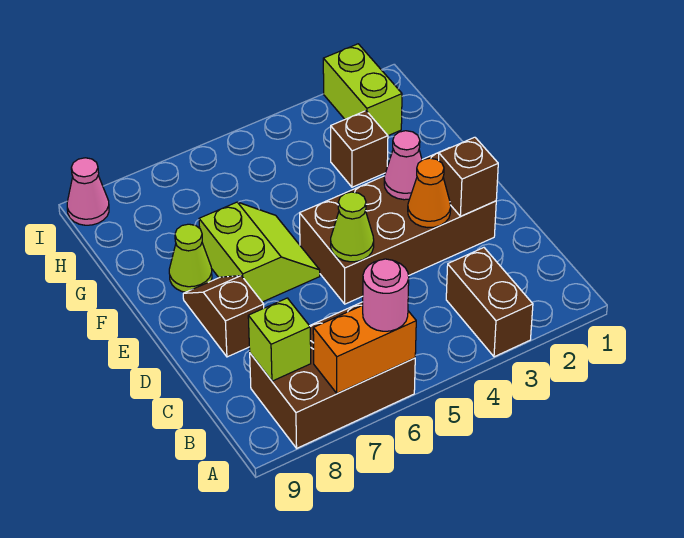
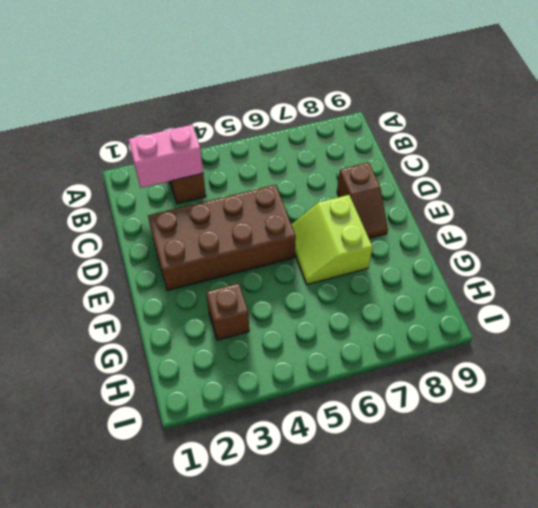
pink 1x2 brick [128,125,203,188] -> none
none -> brown 2x3 brick [250,302,415,448]
none -> lime 1x1 cone [169,224,212,292]
none -> lime 1x2 brick [323,44,402,136]

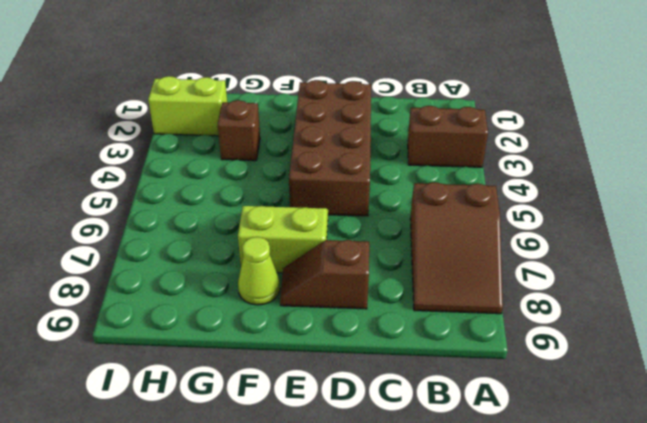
brown 2x3 slope [410,182,503,314] -> brown 2x3 brick [250,302,415,448]
none -> pink 1x1 cone [67,158,109,225]
none -> orange 1x2 brick [313,305,416,394]
none -> lime 1x1 brick [248,298,311,381]

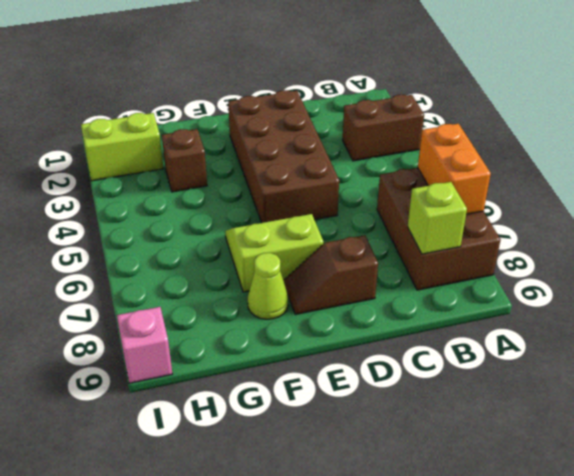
pink 1x1 brick [117,307,172,383] -> pink 1x1 cone [67,158,109,225]
none -> brown 1x1 brick [439,137,498,216]
none -> orange 1x1 cone [408,158,451,228]
none -> lime 1x1 cone [331,192,374,262]

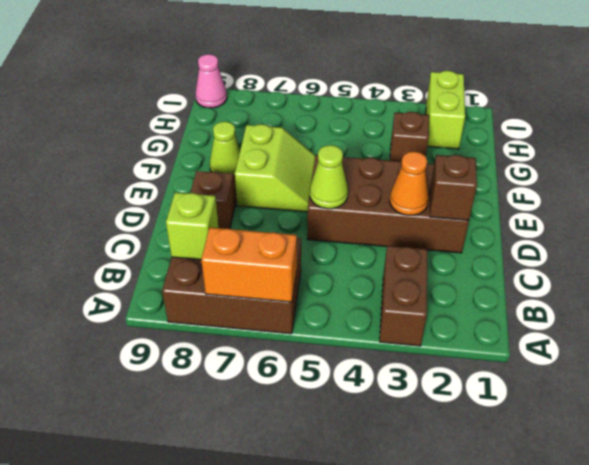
none -> pink 1x1 cone [384,131,422,200]
none -> pink 1x1 round brick [363,259,409,331]

